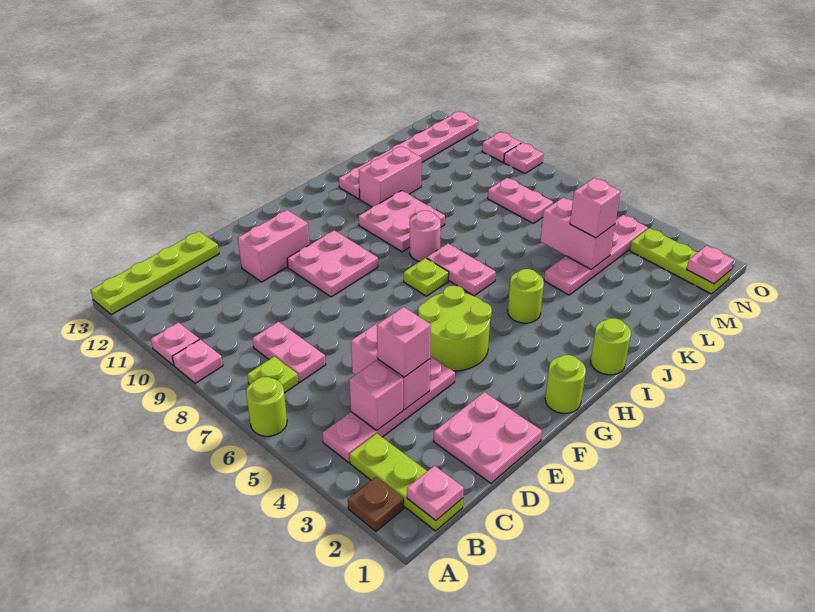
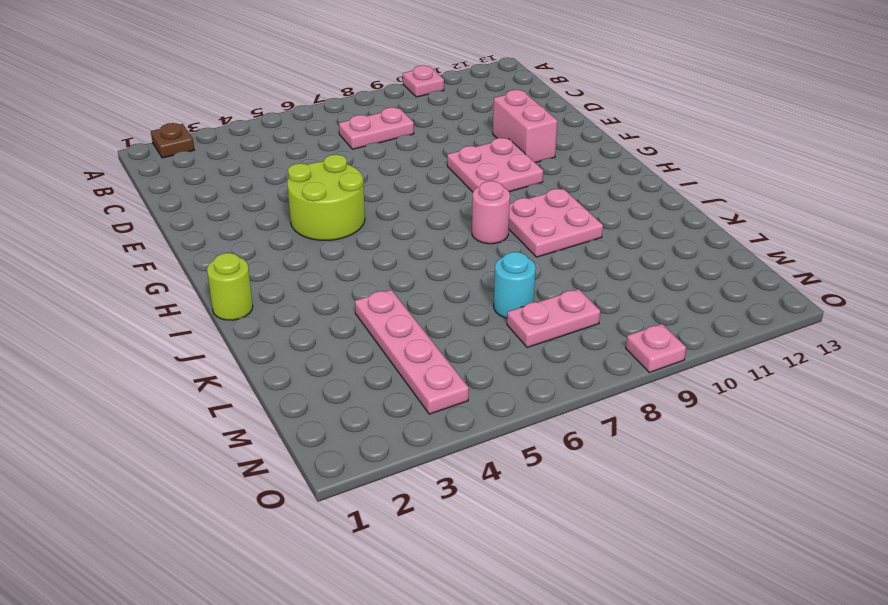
cyan 1x1 round brick [494,252,536,318] -> none
none -> lime 1x1 round brick [246,377,287,436]
none -> pink 1x1 plate [172,339,223,383]
none -> lime 1x4 plate [91,231,219,315]
none -> lime 1x3 plate [349,433,463,531]

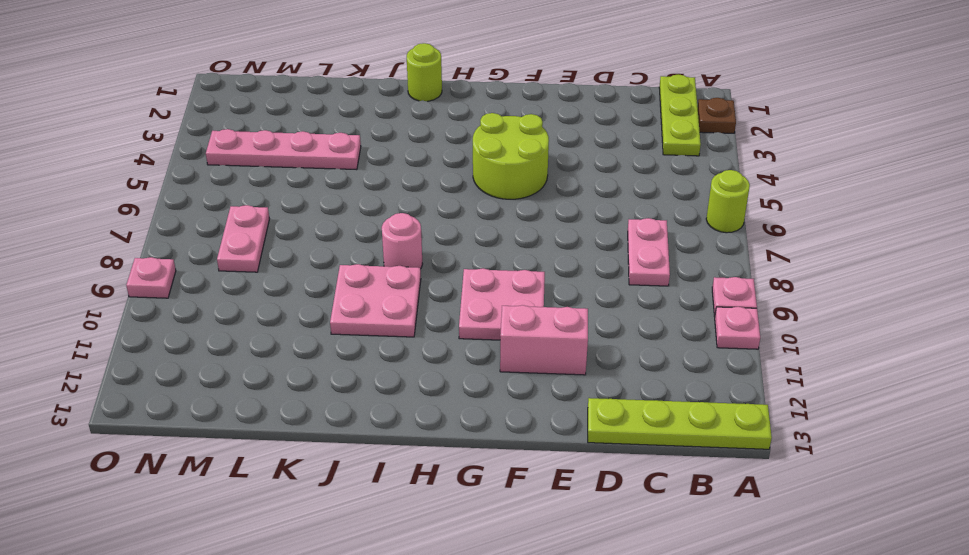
none -> pink 1x4 plate [322,356,455,462]
none -> lime 1x1 plate [247,356,298,393]
none -> pink 2x2 plate [433,392,542,483]
none -> lime 1x1 round brick [545,355,586,413]

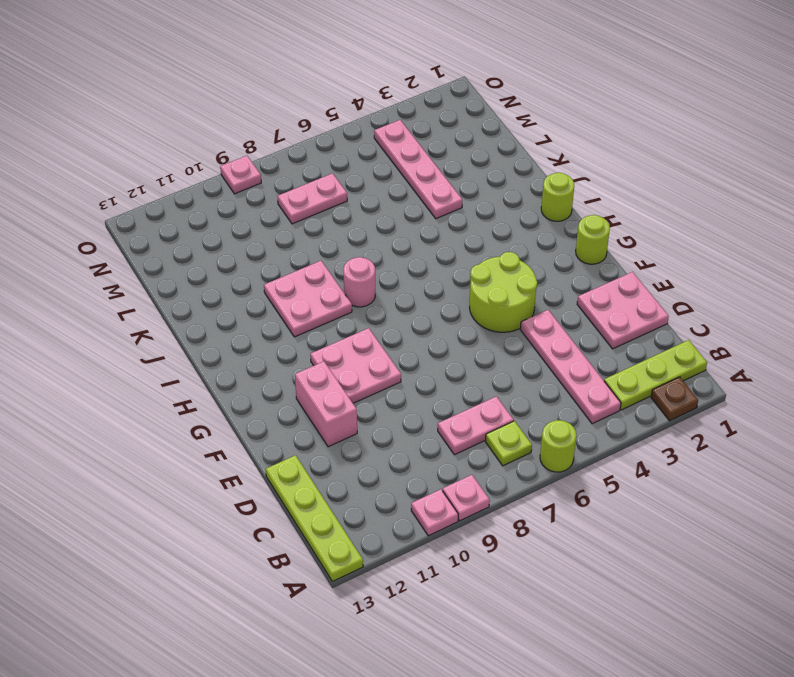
none -> lime 1x1 plate [404,258,449,296]
none -> lime 1x1 round brick [508,269,544,323]
none -> pink 1x2 plate [427,243,496,296]
none -> pink 1x2 brick [359,146,422,207]

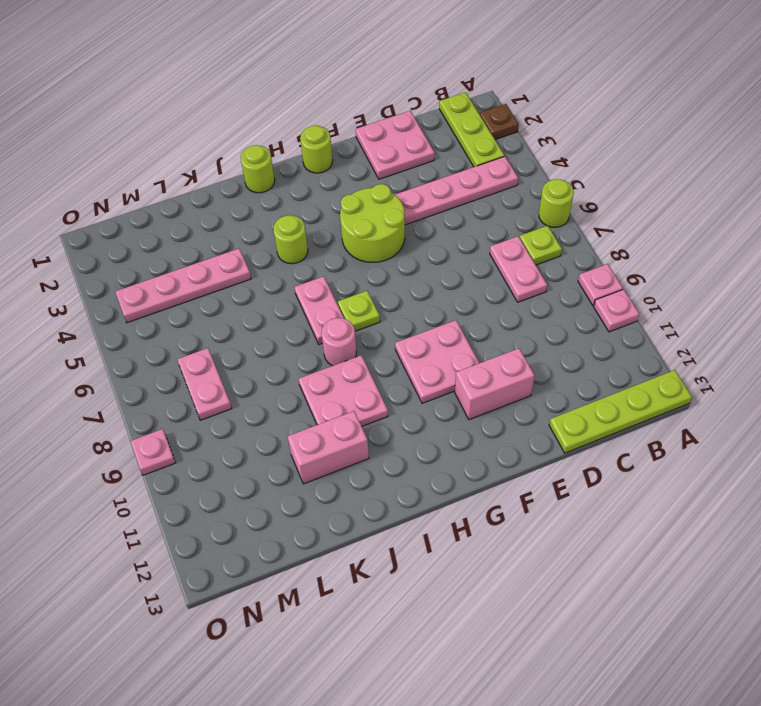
none -> pink 1x6 plate [339,112,478,199]
none -> lime 1x3 plate [630,228,731,294]
none -> pink 1x1 plate [482,132,521,162]
none -> pink 1x1 plate [407,466,464,521]

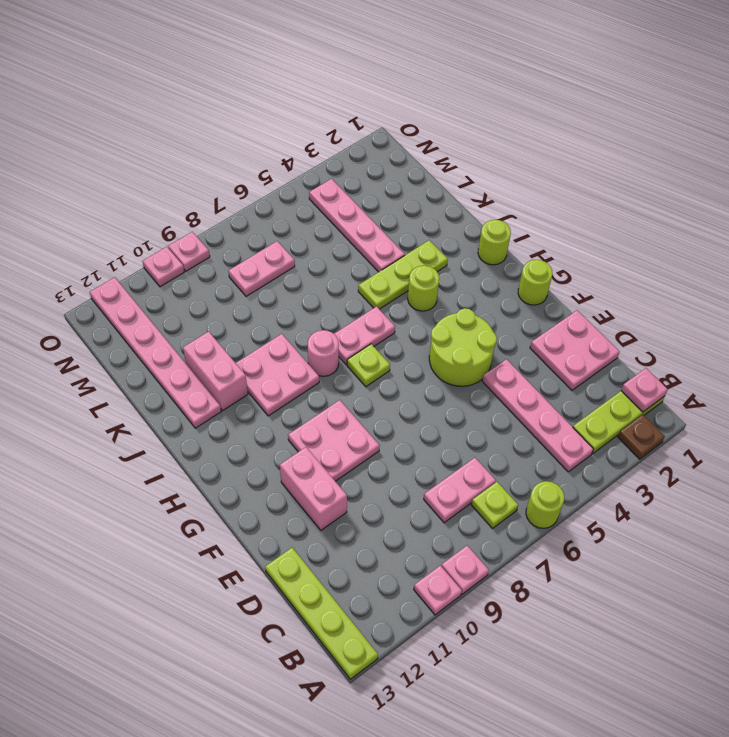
lime 1x3 plate [358,240,448,309] -> lime 1x3 plate moved to [630,228,731,294]
none -> pink 1x1 brick [349,360,403,430]
none -> pink 1x2 brick [351,323,430,410]
none -> pink 1x2 brick [540,198,615,269]
none -> pink 1x1 plate [687,245,734,284]

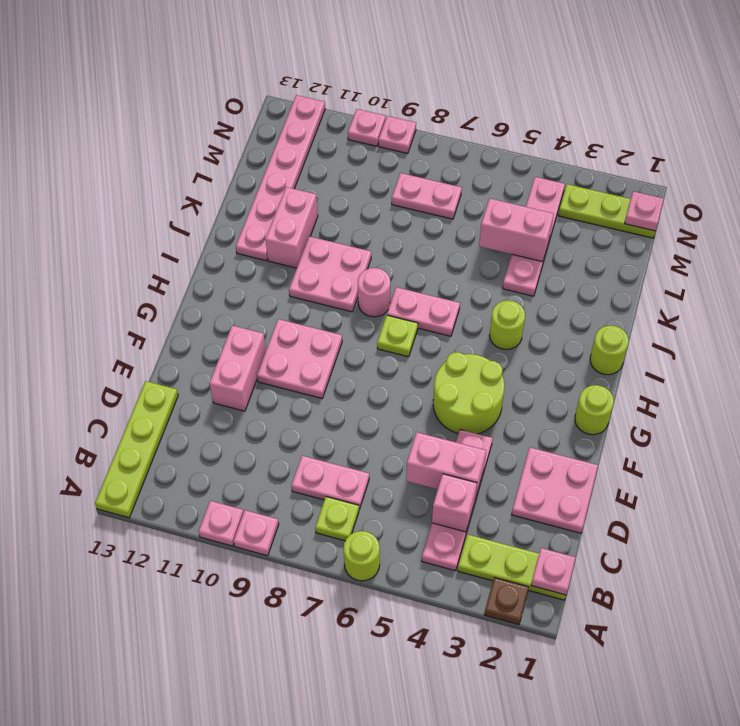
none -> pink 1x1 brick [377,307,431,377]
none -> pink 1x1 brick [570,178,620,238]

